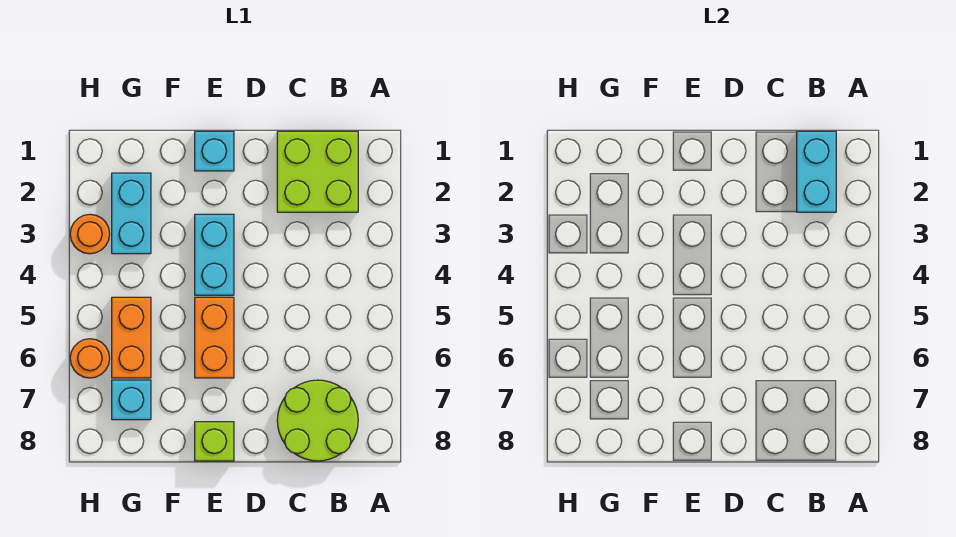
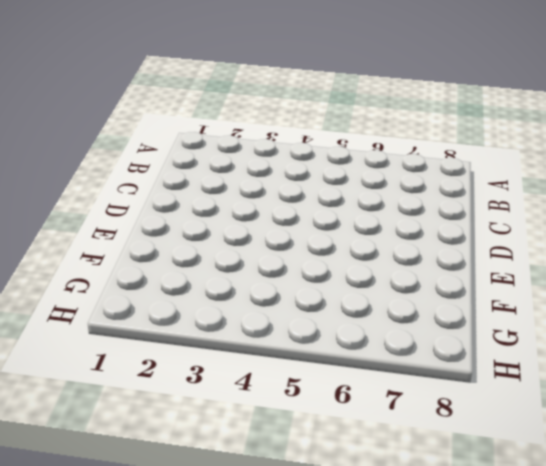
none -> lime 2x2 brick [277,131,358,212]
none -> lime 2x2 round brick [277,380,358,461]
none -> cyan 1x1 brick [195,131,234,171]

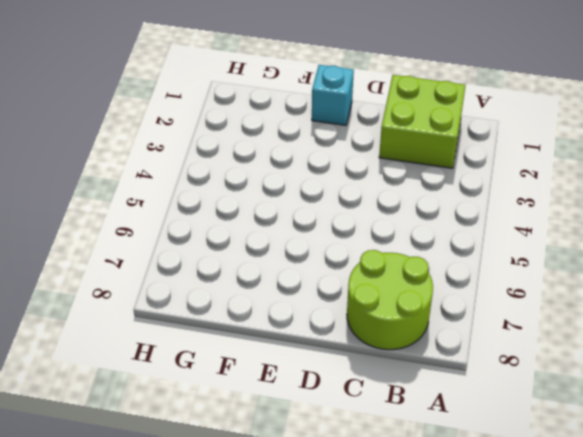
none -> cyan 1x2 brick [195,214,234,295]
none -> orange 1x2 brick [195,297,234,378]
none -> lime 1x1 brick [195,422,234,461]

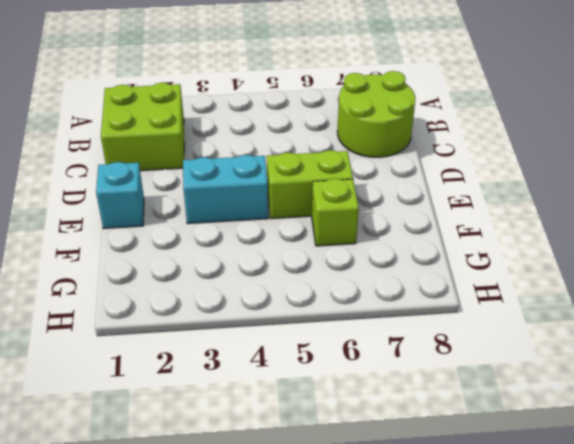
lime 1x2 brick [267,150,353,219] -> orange 1x2 brick [195,297,234,378]
lime 1x1 brick [312,179,359,246] -> lime 1x1 brick moved to [195,422,234,461]
none -> cyan 1x2 brick [112,173,151,254]
none -> orange 1x2 brick [112,297,151,378]
none -> cyan 1x1 brick [112,380,151,420]

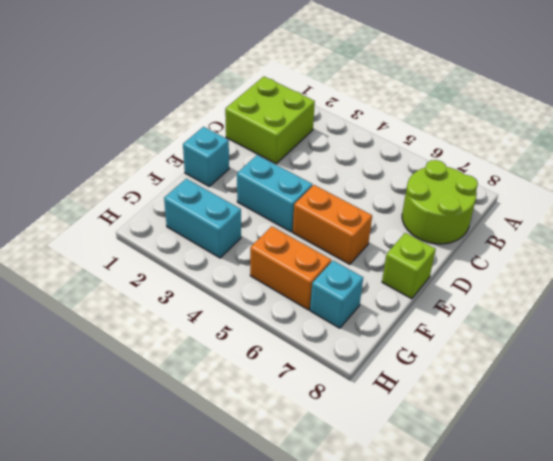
none -> orange 1x1 round brick [70,214,110,254]
none -> orange 1x1 round brick [70,339,110,378]
none -> cyan 1x2 brick [797,131,836,212]

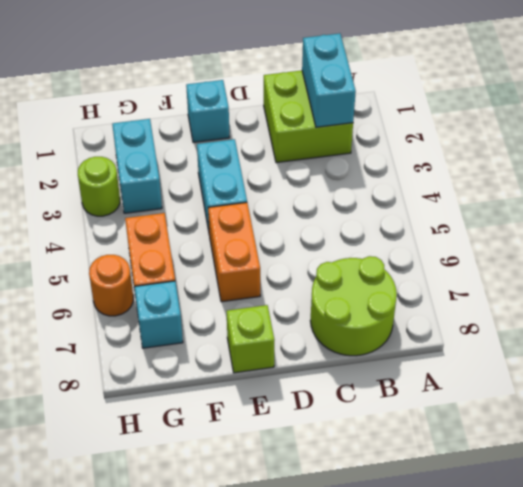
lime 1x1 round brick [78,157,120,216] -> orange 1x1 round brick [70,214,110,254]

